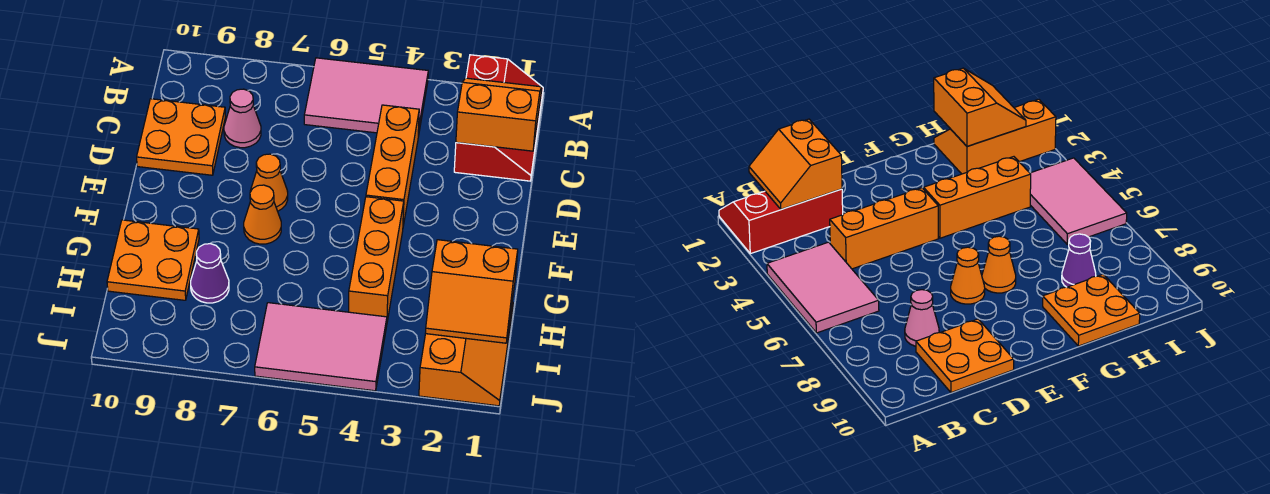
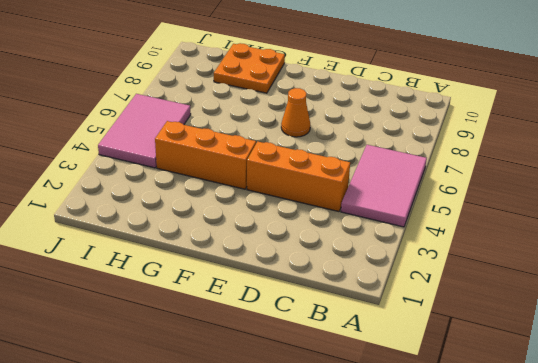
none -> red 2x3 slope [454,55,543,181]
none -> pink 1x1 cone [224,89,261,148]
none -> orange 2x2 plate [137,99,225,175]

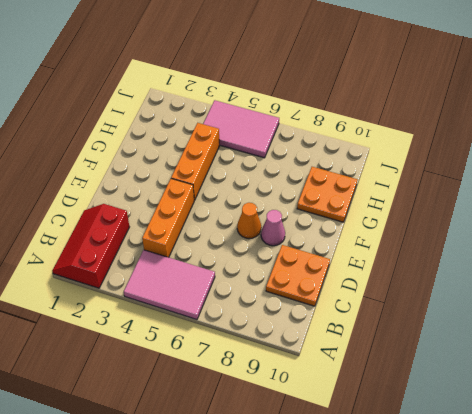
pink 1x1 cone [261,210,285,246] -> pink 1x1 cone moved to [224,89,261,148]
none -> orange 1x1 cone [244,185,281,244]
none -> orange 2x3 slope [419,302,513,406]
none -> purple 1x1 cone [191,244,229,303]

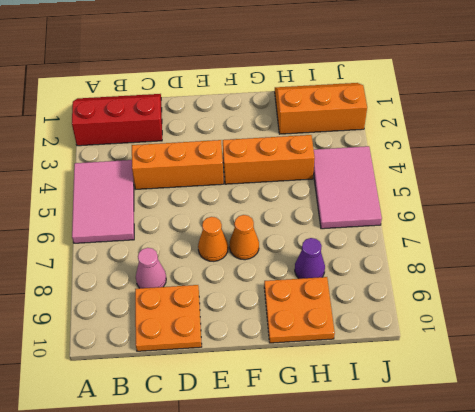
none -> orange 2x2 slope [456,78,542,151]
none -> orange 2x2 slope [425,240,518,343]

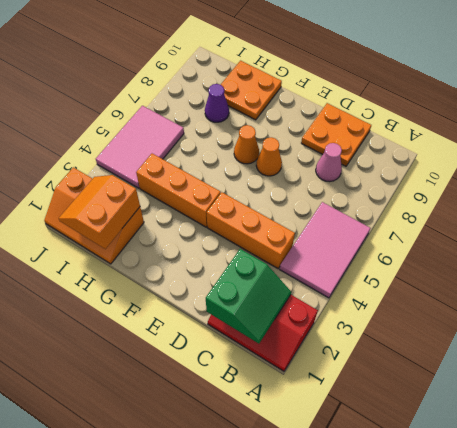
green 2x2 slope [206,249,291,344] -> orange 2x2 slope [456,78,542,151]

